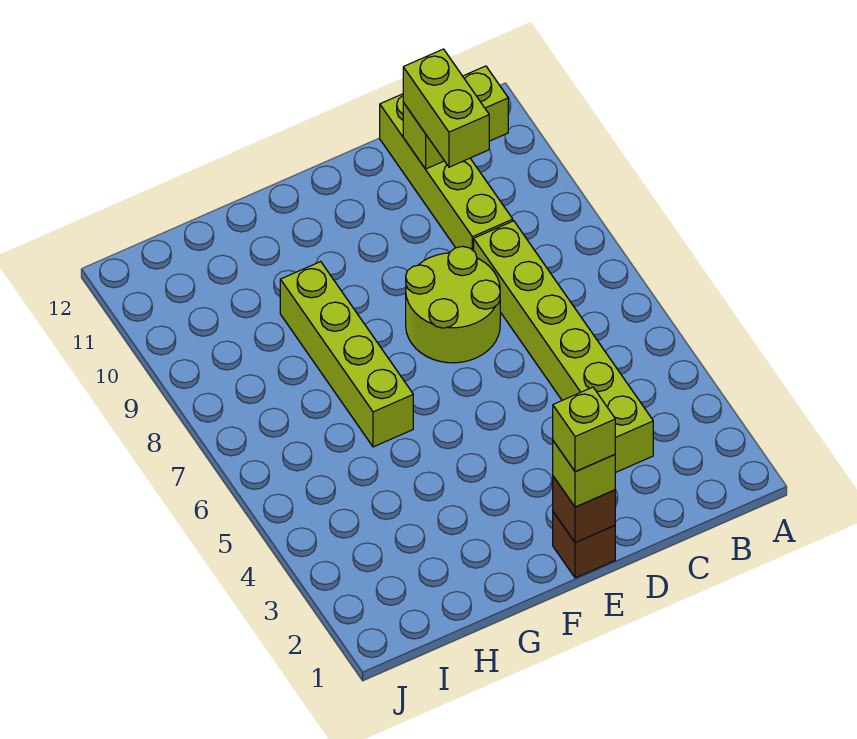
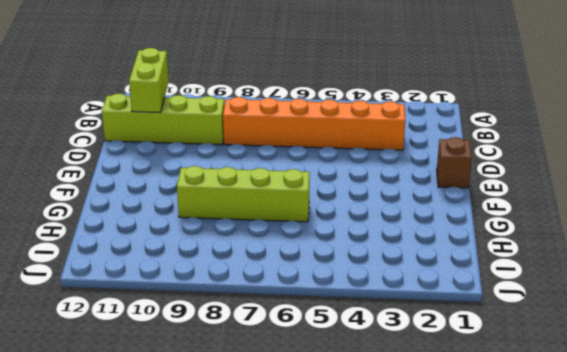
orange 1x6 brick [223,97,405,150] -> lime 1x6 brick [474,221,653,473]
none -> lime 2x2 round brick [406,246,500,363]
none -> brown 1x1 brick [553,476,615,543]

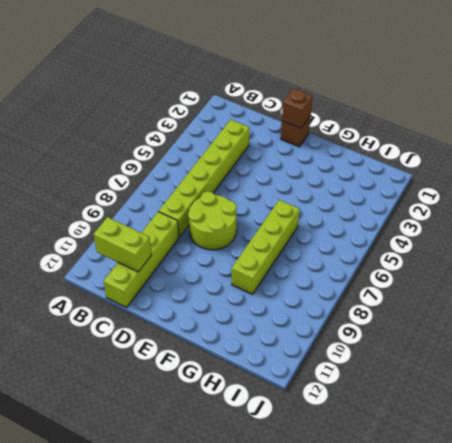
none -> lime 1x2 brick [403,49,489,167]
none -> lime 1x1 brick [553,441,615,507]

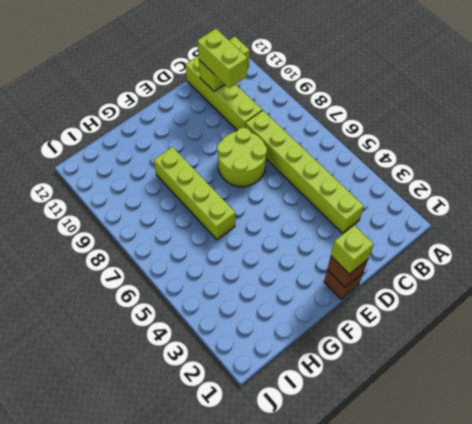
none -> lime 1x1 brick [553,387,615,472]

